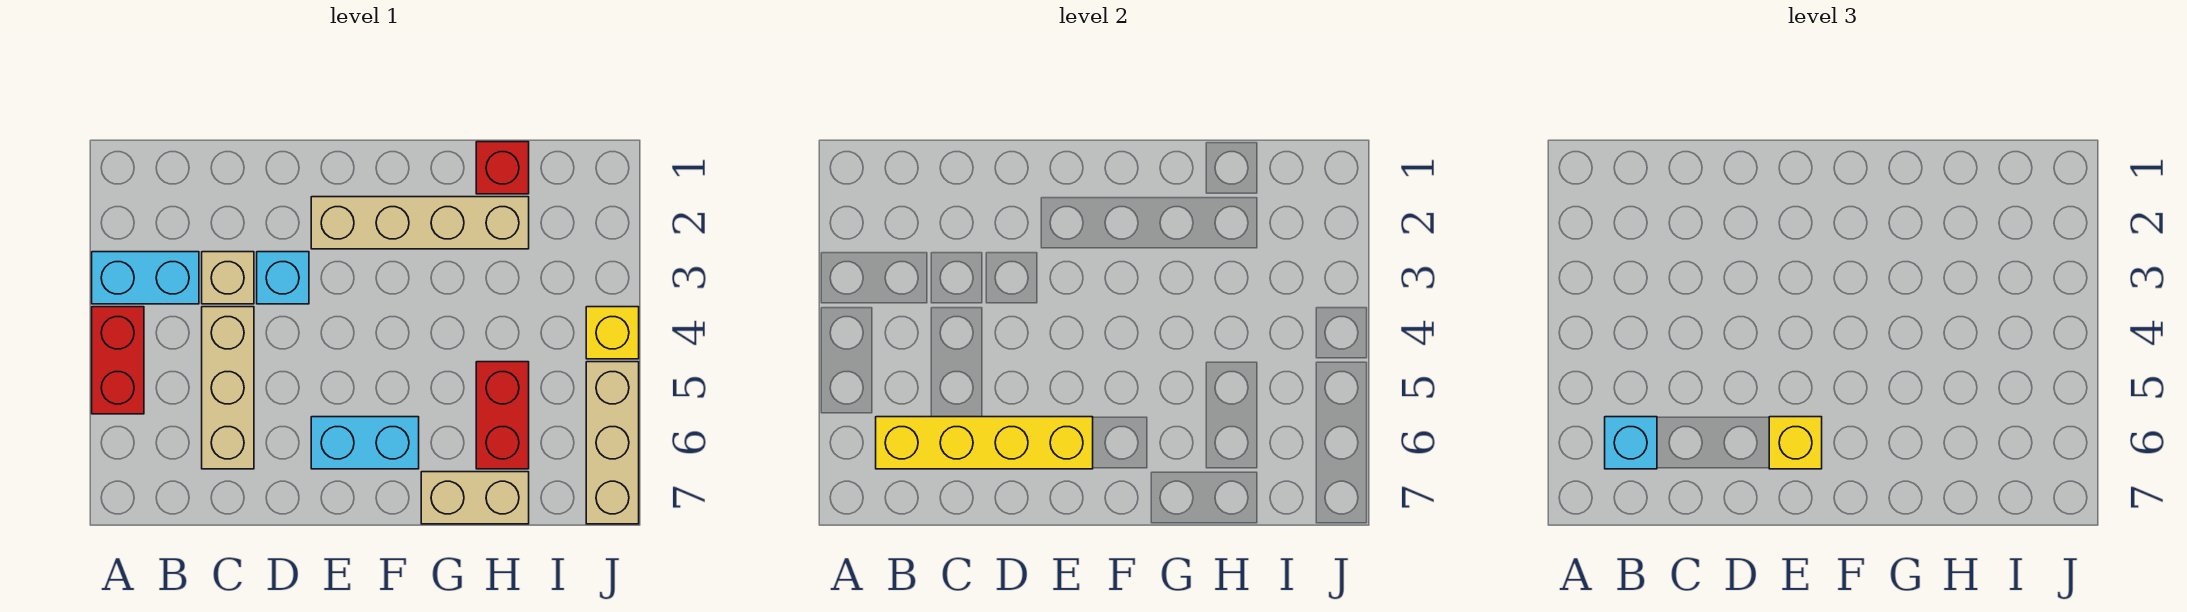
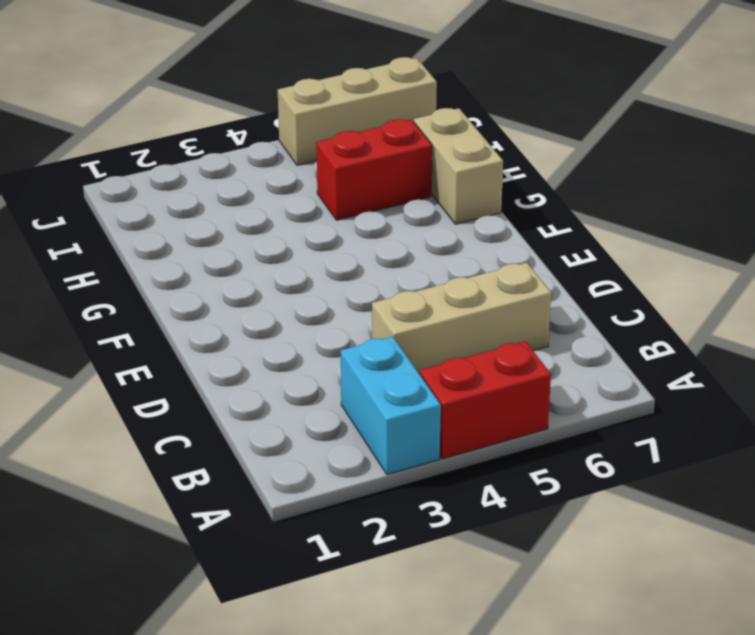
none -> tan 1x1 brick [202,252,254,304]
none -> cyan 1x1 brick [257,252,309,304]
none -> tan 1x4 brick [311,197,529,249]

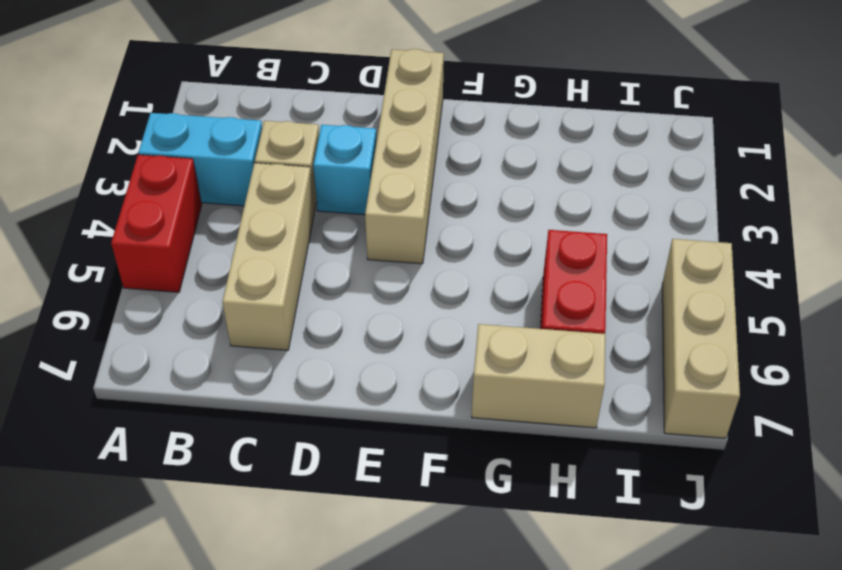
tan 1x4 brick [365,49,444,264] -> tan 1x4 brick turned to [311,197,529,249]
none -> cyan 1x2 brick [311,417,419,469]
none -> red 1x1 brick [476,142,529,194]
none -> yellow 1x1 brick [586,307,639,359]

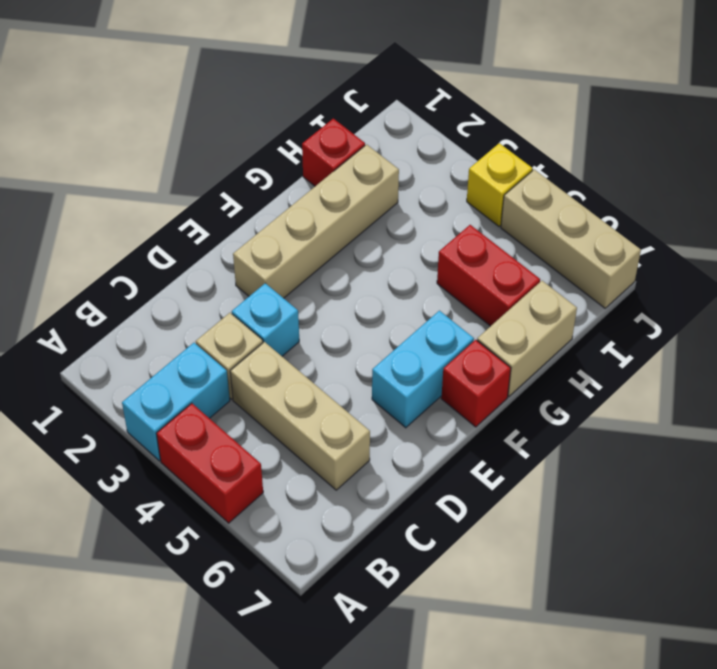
red 1x1 brick [441,340,511,427] -> none
none -> yellow 1x4 brick [876,417,1093,469]
none -> cyan 1x1 brick [1605,417,1657,469]
none -> yellow 1x1 brick [1769,417,1822,469]

